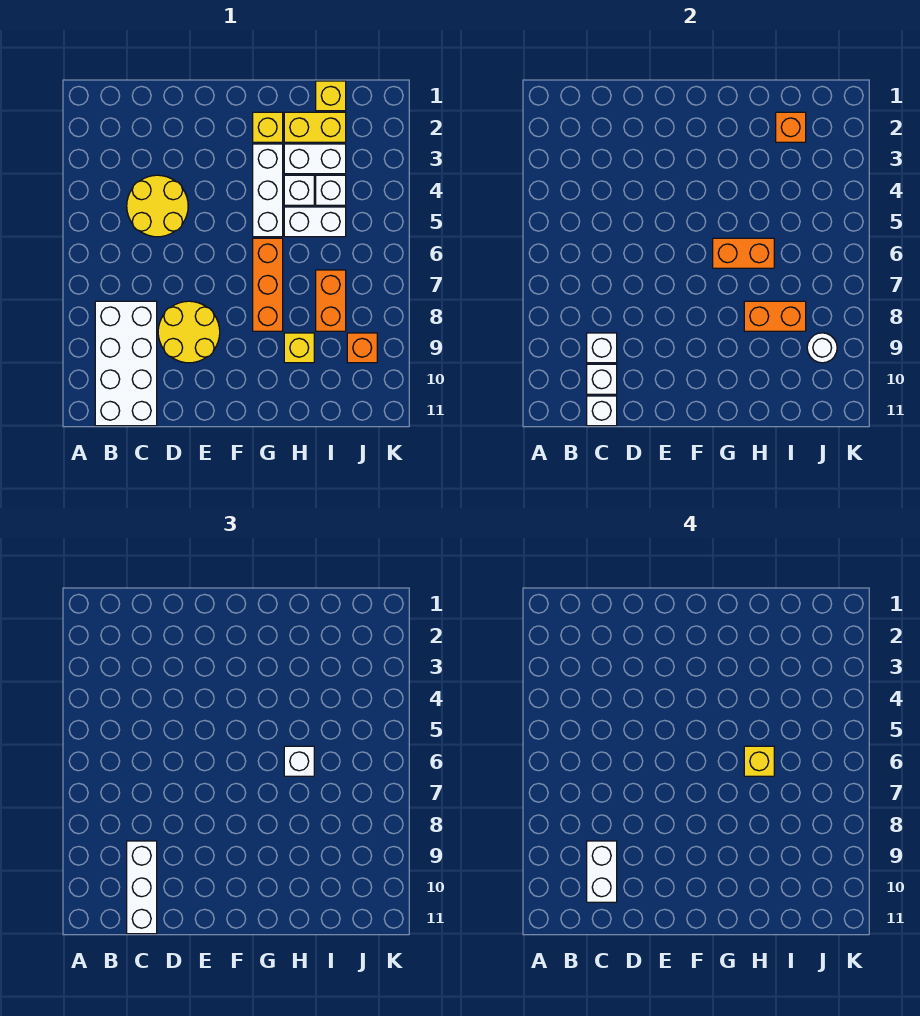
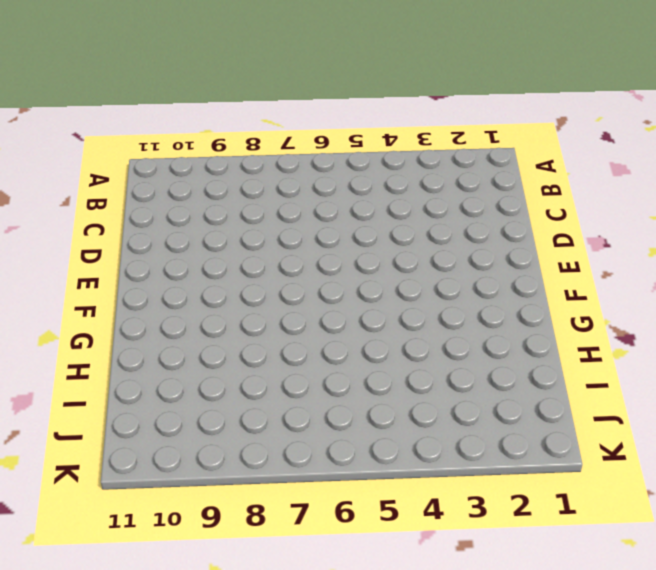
none -> white 2x4 brick [95,301,157,426]
none -> yellow 2x2 round brick [127,175,188,237]
none -> yellow 2x2 round brick [158,301,220,363]

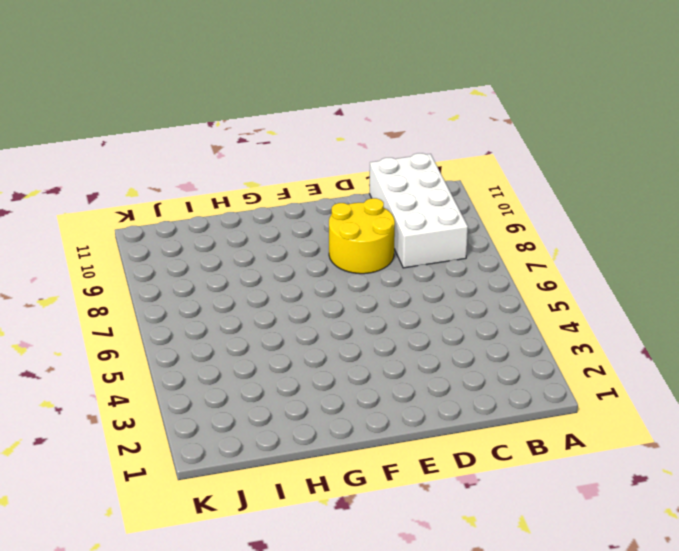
none -> yellow 2x2 round brick [127,175,188,237]
none -> yellow 1x1 brick [253,112,283,142]
none -> white 1x3 brick [253,144,283,237]

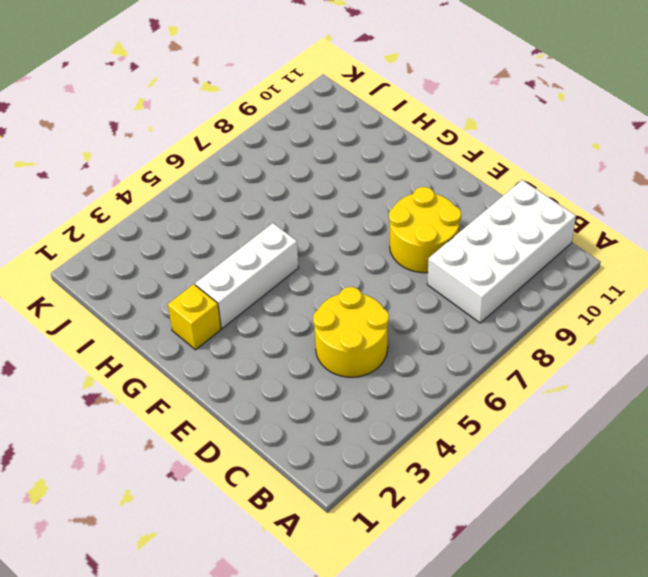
none -> orange 1x3 brick [253,238,283,331]
none -> yellow 1x2 brick [284,112,346,142]
none -> white 1x2 brick [284,144,346,174]

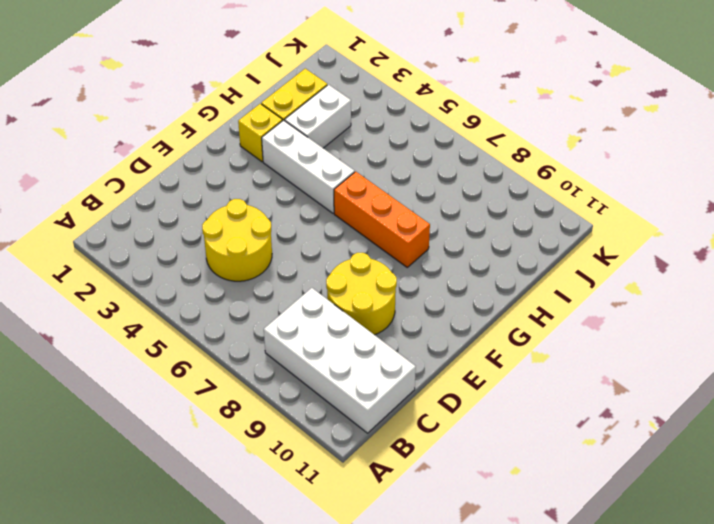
none -> white 1x1 brick [284,175,314,205]
none -> white 1x2 brick [284,207,346,237]
none -> yellow 1x1 brick [284,333,314,363]

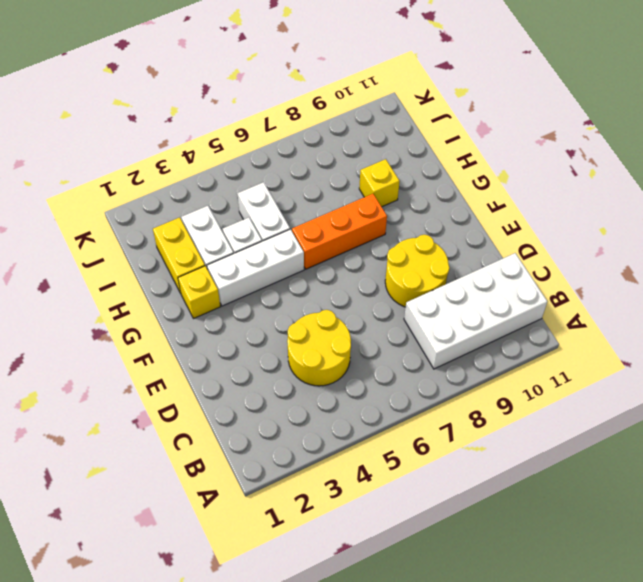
none -> yellow 1x1 brick [316,81,346,111]
none -> white 1x1 brick [316,175,346,205]
none -> orange 1x2 brick [316,270,346,331]

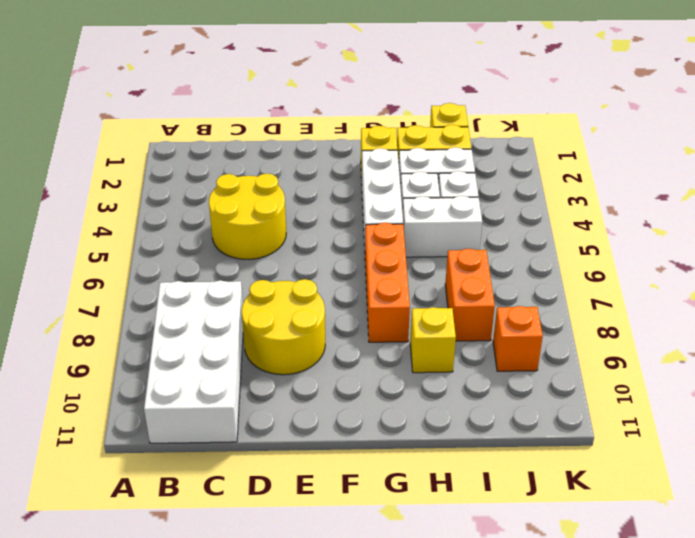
none -> white 1x1 brick [587,333,617,363]
none -> white 1x1 brick [587,364,617,394]
none -> white 1x1 brick [587,396,617,426]

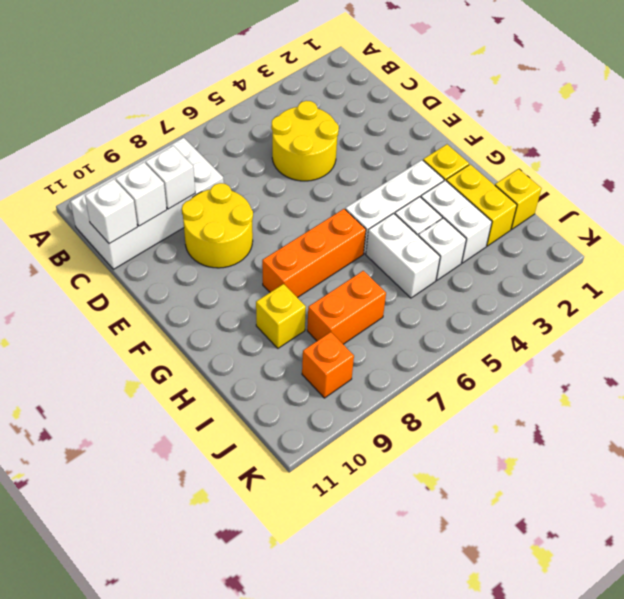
none -> orange 1x2 brick [713,238,774,268]
none -> orange 1x2 brick [744,301,806,331]
none -> orange 1x1 brick [776,112,806,142]

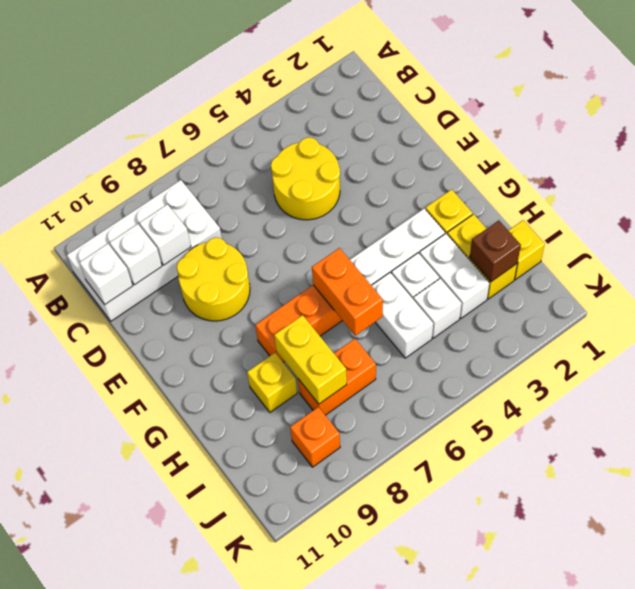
yellow 1x2 brick [274,315,347,404] -> orange 1x2 brick [744,301,806,331]
brown 1x1 brick [470,220,521,282] -> orange 1x1 brick [776,112,806,142]
none -> white 1x1 round brick [807,333,837,363]
none -> white 1x3 brick [127,841,157,934]
none -> white 1x1 brick [284,746,314,776]

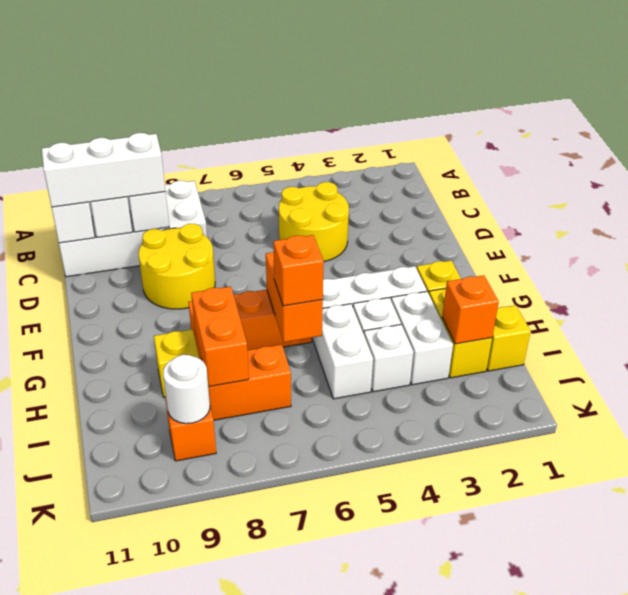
orange 1x1 brick [274,235,324,306] -> white 1x1 brick [284,746,314,776]
none -> white 1x2 brick [587,841,617,902]
none -> yellow 1x1 brick [744,746,774,776]

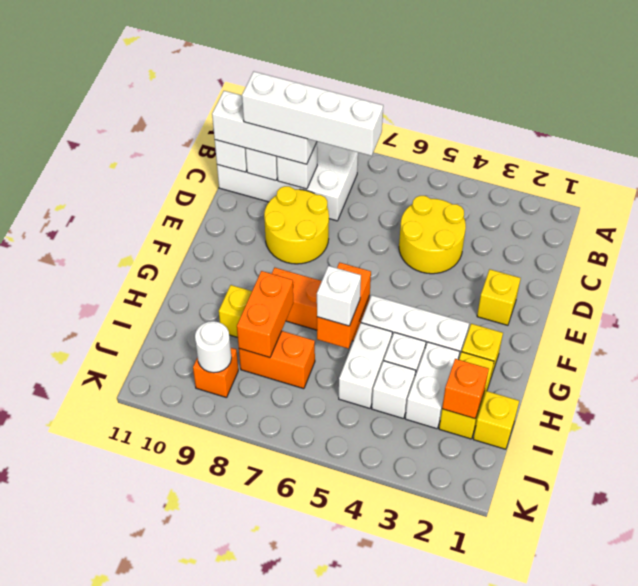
white 1x4 brick [242,72,383,156] -> white 1x2 brick [587,841,617,902]
yellow 1x1 brick [477,269,521,325] -> yellow 1x1 brick moved to [744,746,774,776]

